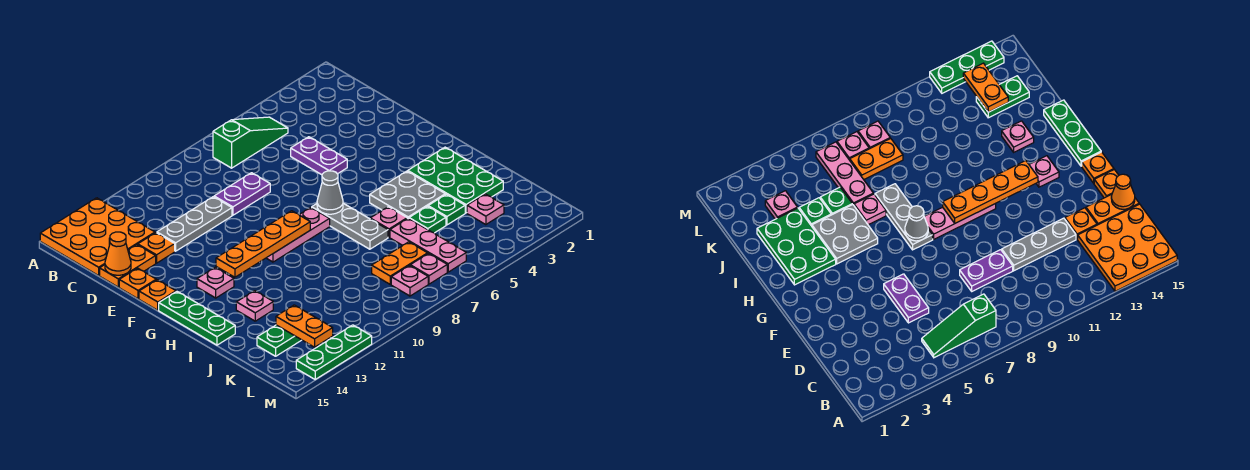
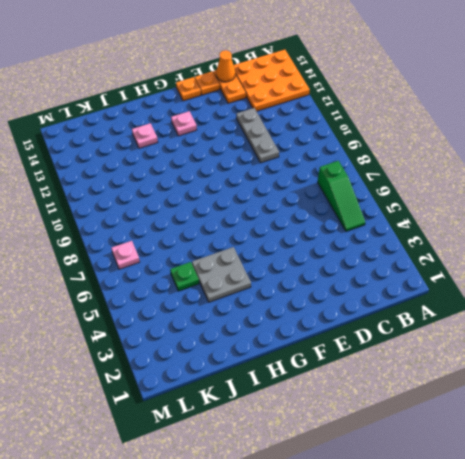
none -> purple 1x2 plate [291,137,347,175]
none -> purple 1x2 plate [214,173,270,215]
none -> orange 1x1 plate [138,233,175,263]
none -> grey 1x3 plate [312,203,388,249]

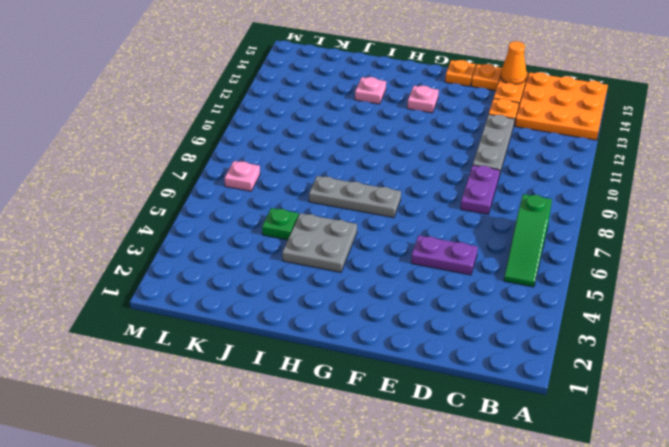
none -> pink 1x3 plate [267,207,330,262]
none -> green 1x3 plate [159,292,235,345]
none -> green 2x3 plate [408,147,503,213]
none -> pink 1x1 plate [370,207,407,237]

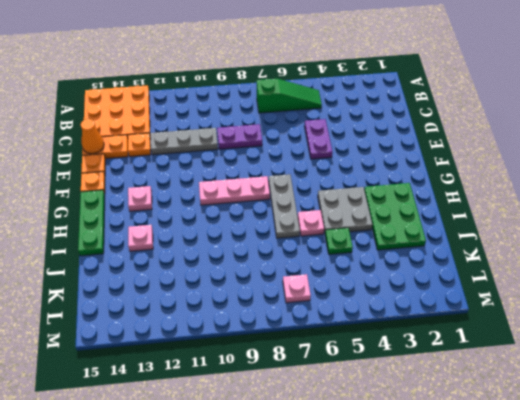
none -> green 1x1 plate [428,194,465,225]
none -> pink 1x3 plate [390,218,466,272]
none -> pink 1x1 plate [467,194,504,225]
none -> orange 1x2 plate [372,242,428,284]

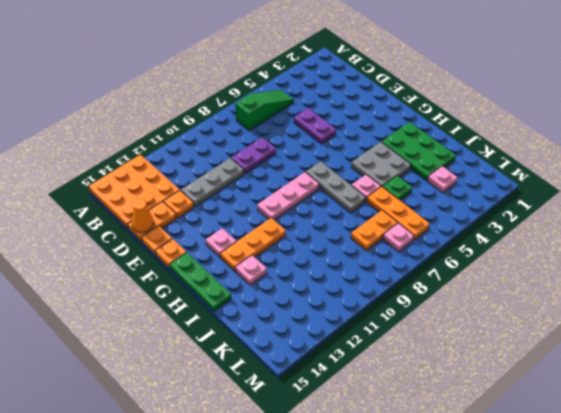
orange 1x3 plate [220,218,286,271] -> none
orange 1x3 plate [367,186,429,240] -> pink 1x3 plate [390,218,466,272]
none -> green 1x1 plate [428,194,465,225]
none -> green 1x2 plate [257,325,301,356]
none -> pink 1x1 plate [391,266,428,296]
none -> green 1x3 plate [296,325,372,379]

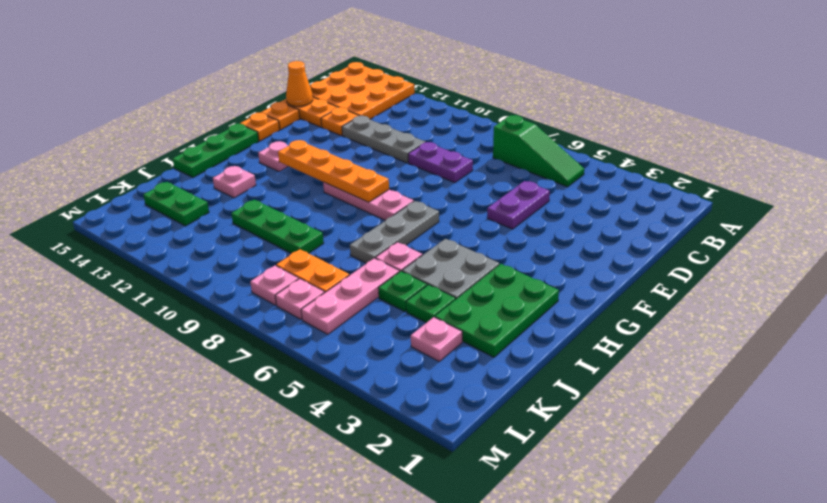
green 1x3 plate [231,200,324,253] -> green 1x3 plate moved to [296,325,372,379]
none -> grey 1x1 cone [317,171,343,214]
none -> orange 1x2 plate [276,305,333,347]

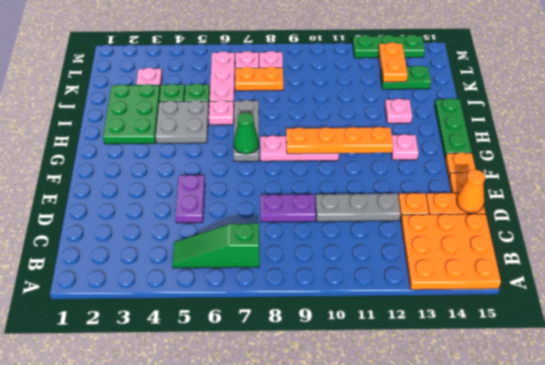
green 1x1 cone [234,113,259,154] -> grey 1x1 cone [317,171,343,214]

